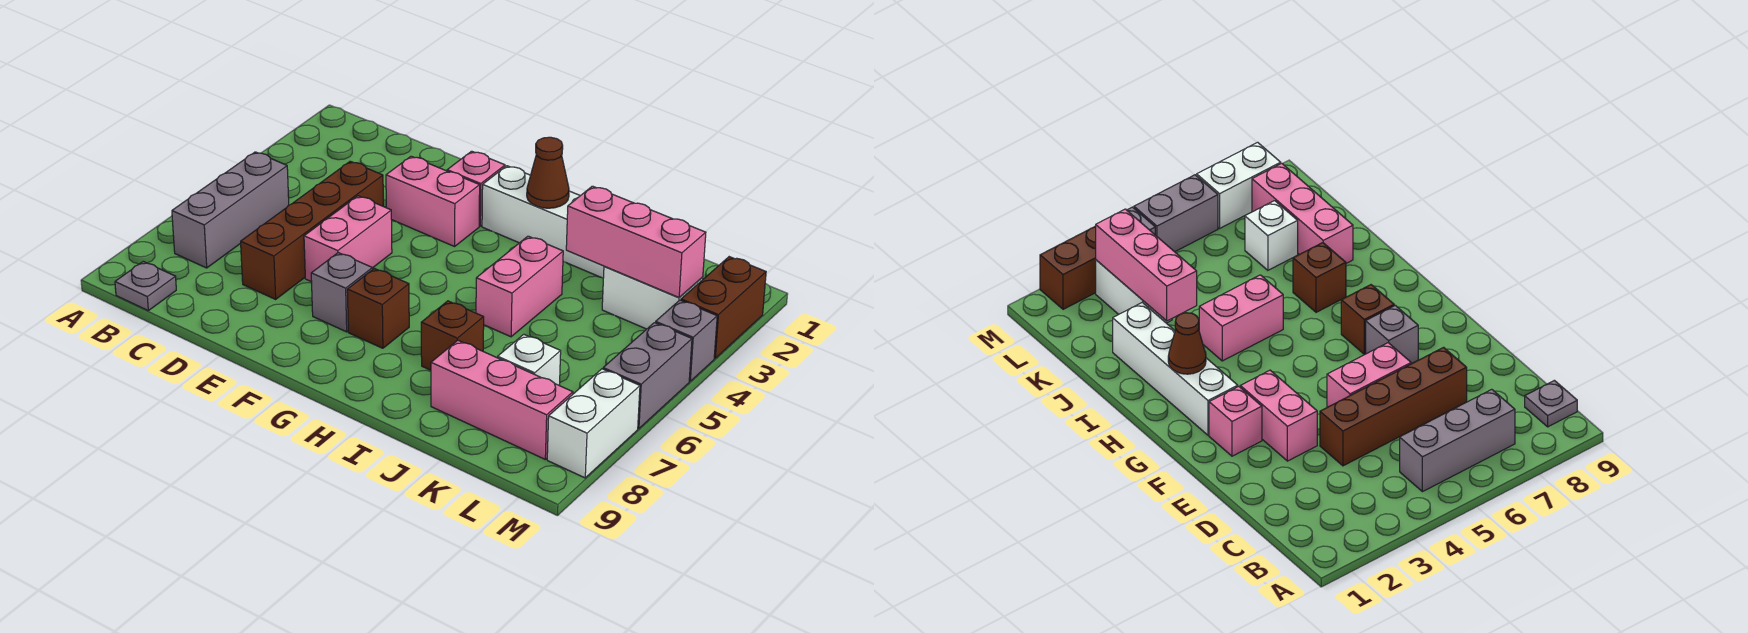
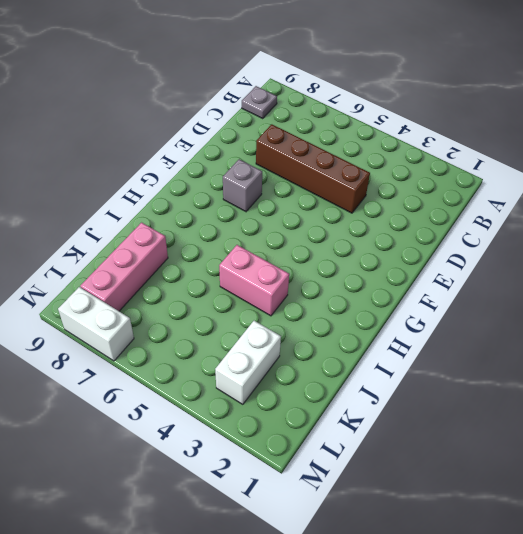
none -> grey 1x3 brick [172,152,289,268]
none -> pink 1x2 brick [386,156,480,246]
none -> pink 1x2 brick [304,196,392,282]

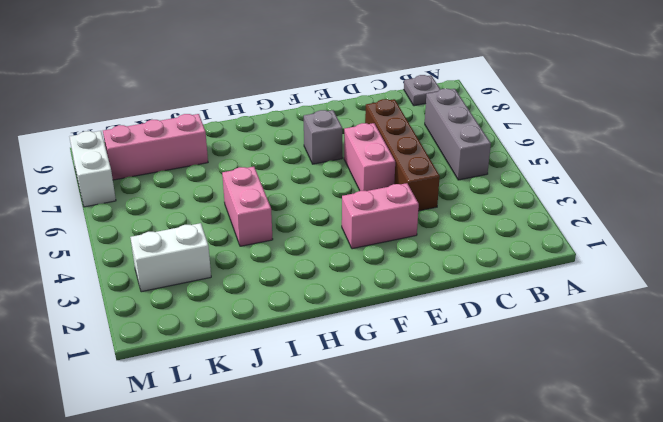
none -> pink 1x1 brick [447,151,505,226]
none -> white 1x4 brick [482,166,604,278]
none -> brown 1x1 brick [347,268,409,348]

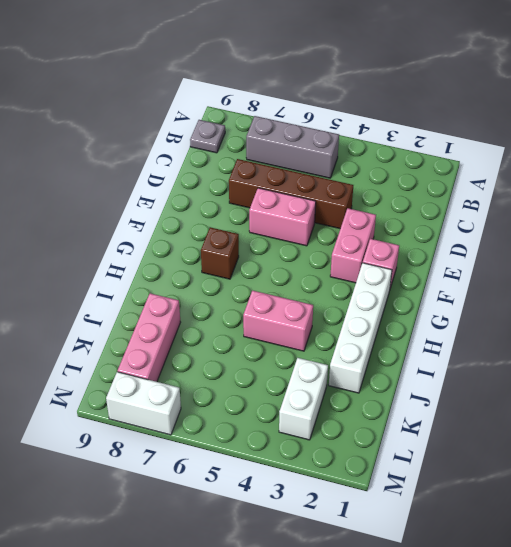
none -> grey 1x1 brick [311,253,372,332]
none -> brown 1x1 brick [421,301,484,370]
none -> white 1x1 brick [498,334,561,386]

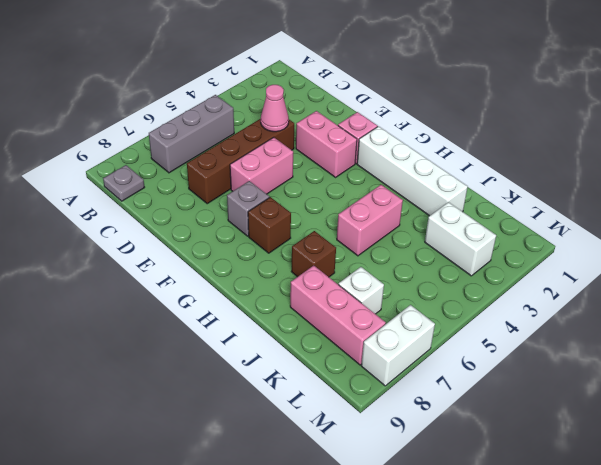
pink 1x1 cone [261,85,289,132] -> none
none -> brown 1x2 brick [681,257,766,358]
none -> grey 1x1 brick [656,300,717,381]
none -> grey 1x2 brick [603,323,692,429]

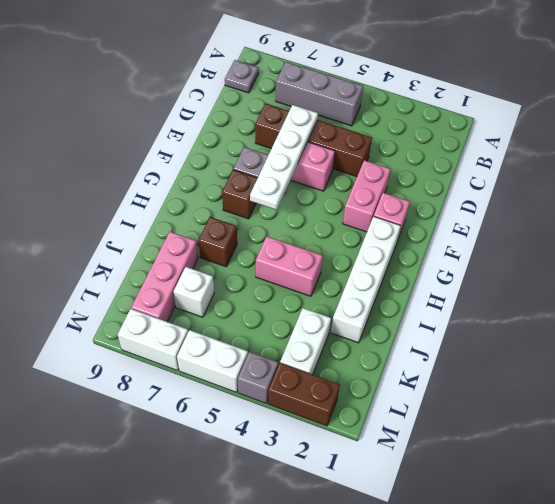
white 1x4 plate [250,105,318,210] -> none
white 1x2 brick [177,330,248,392] -> grey 1x2 brick [603,323,692,429]
none -> brown 1x1 cone [527,137,569,208]
none -> pink 1x3 brick [566,186,706,297]

